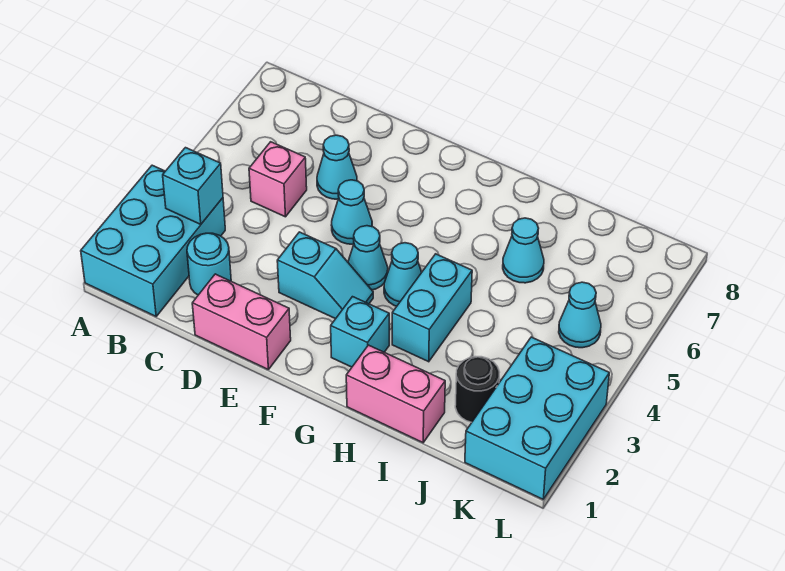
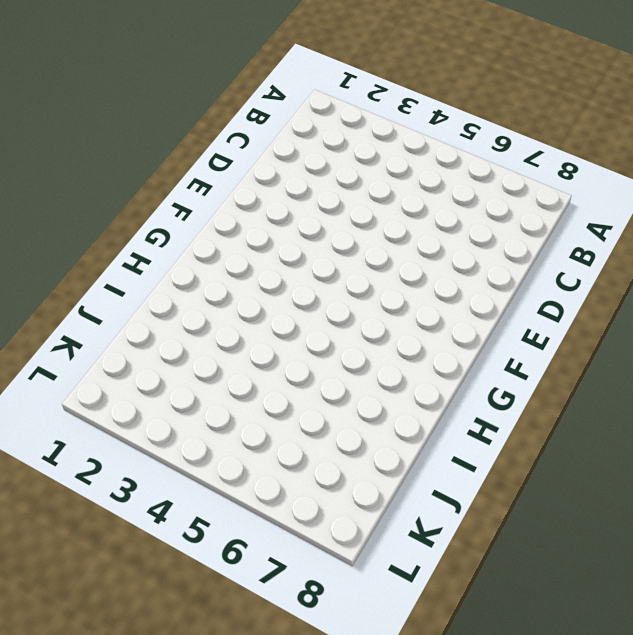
none -> cyan 2x3 brick [81,165,225,316]
none -> cyan 1x1 round brick [187,233,231,295]
none -> pink 1x1 brick [249,142,307,217]

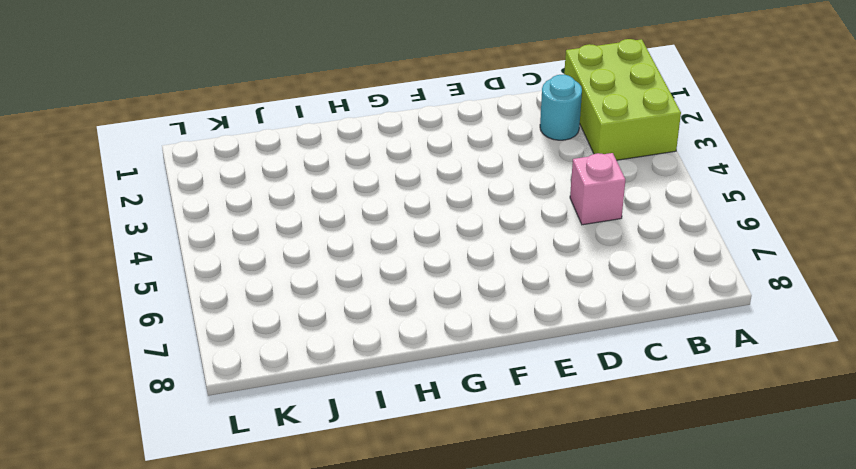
lime 2x3 brick [564,39,681,160] -> cyan 2x3 brick [81,165,225,316]
none -> pink 1x2 brick [192,274,291,369]
none -> cyan 1x1 cone [317,135,357,199]
none -> cyan 1x2 slope [277,232,373,319]

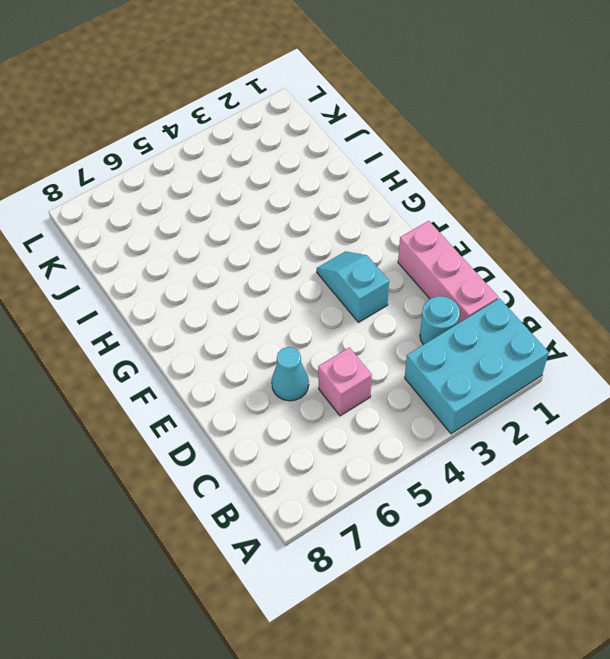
pink 1x3 brick [398,221,498,323] -> pink 1x2 brick [192,274,291,369]
none -> cyan 1x1 cone [332,180,372,244]
none -> cyan 1x1 cone [348,226,388,290]
none -> cyan 1x1 brick [331,297,389,367]

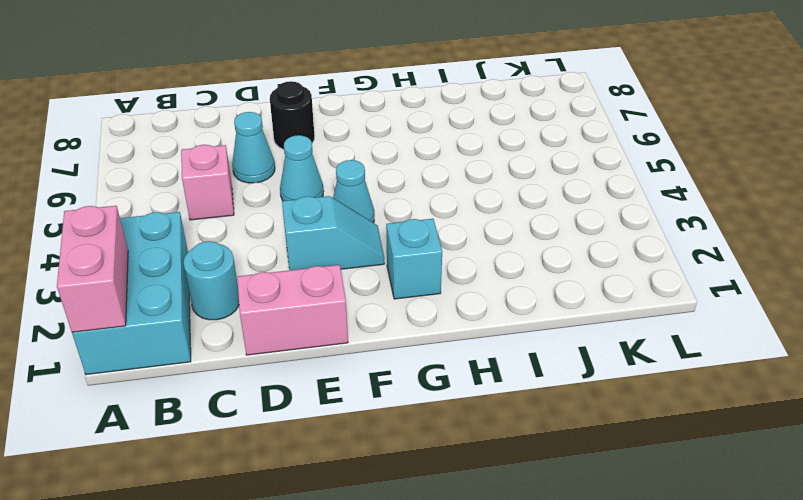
pink 1x2 brick [57,206,128,332] -> pink 1x2 brick turned to [346,345,445,443]
black 1x1 round brick [270,81,314,149] -> black 1x1 round brick moved to [455,357,500,422]
none -> cyan 1x1 cone [384,243,422,306]
none -> cyan 1x2 brick [392,254,472,362]
none -> cyan 1x1 cone [503,218,544,283]

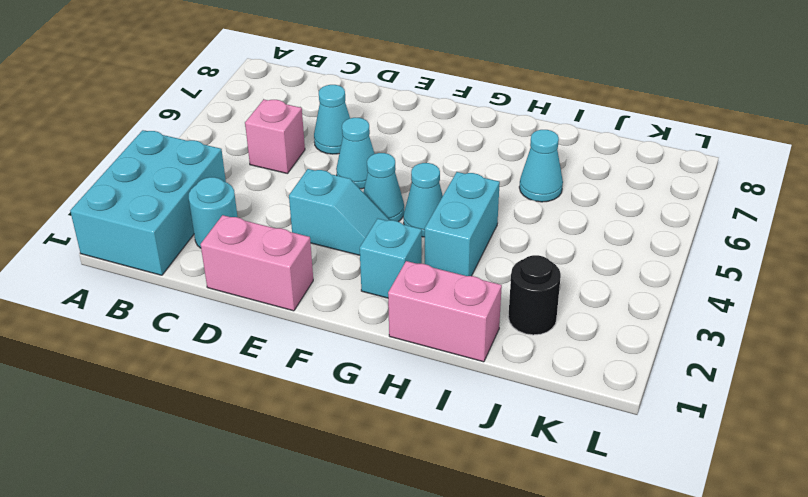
none -> cyan 2x3 brick [465,337,609,499]
none -> cyan 1x1 cone [559,282,601,348]
none -> cyan 1x1 brick [163,148,223,224]

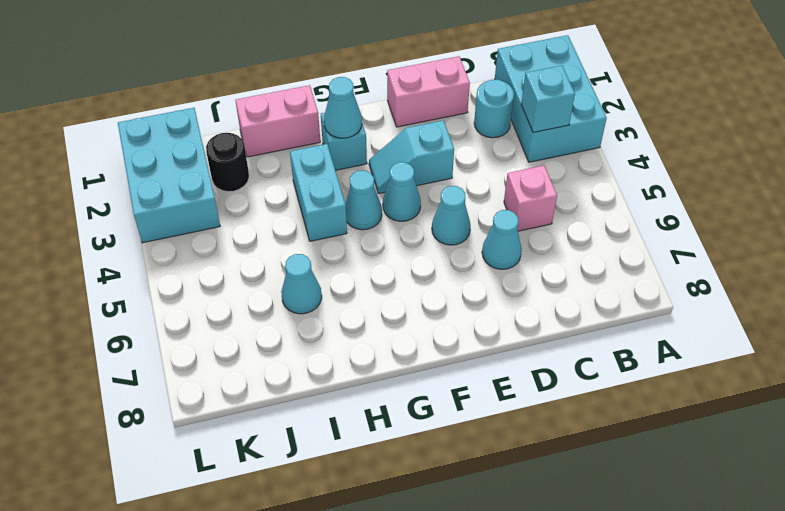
cyan 1x1 cone [324,77,362,138] -> cyan 1x1 cone moved to [559,282,601,348]

